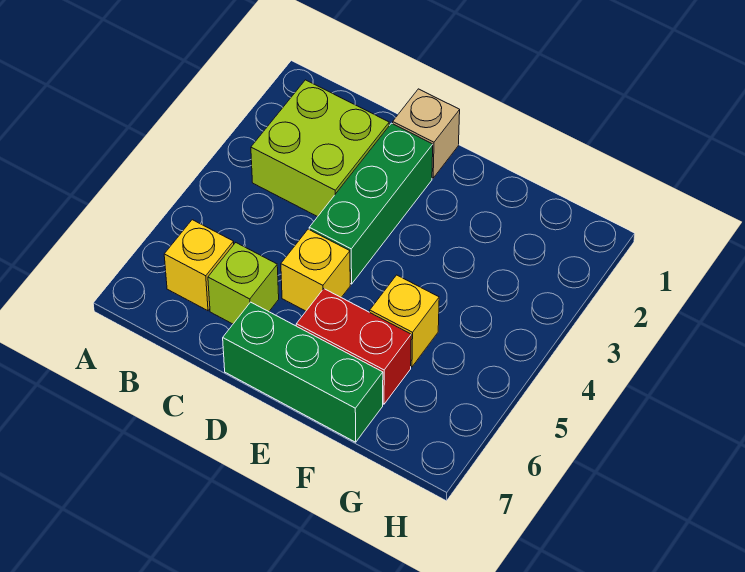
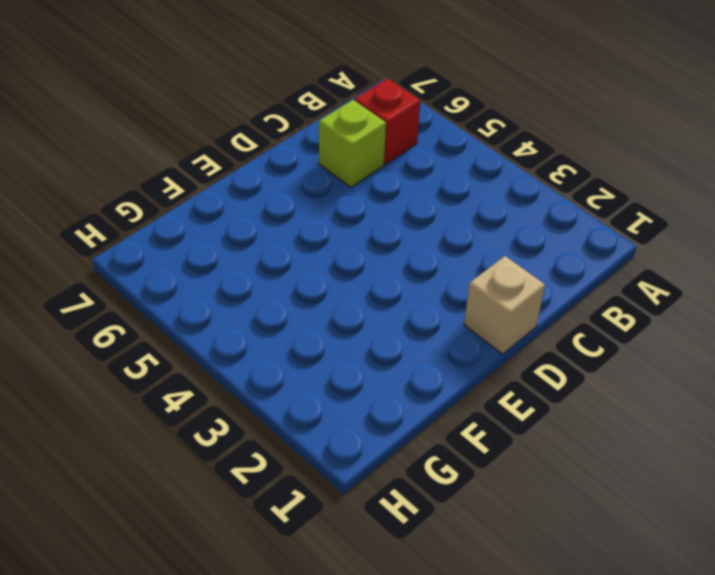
red 1x1 brick [355,78,420,164] -> yellow 1x1 brick [164,220,234,311]
none -> lime 2x2 brick [251,80,389,217]
none -> green 1x3 brick [309,123,433,284]

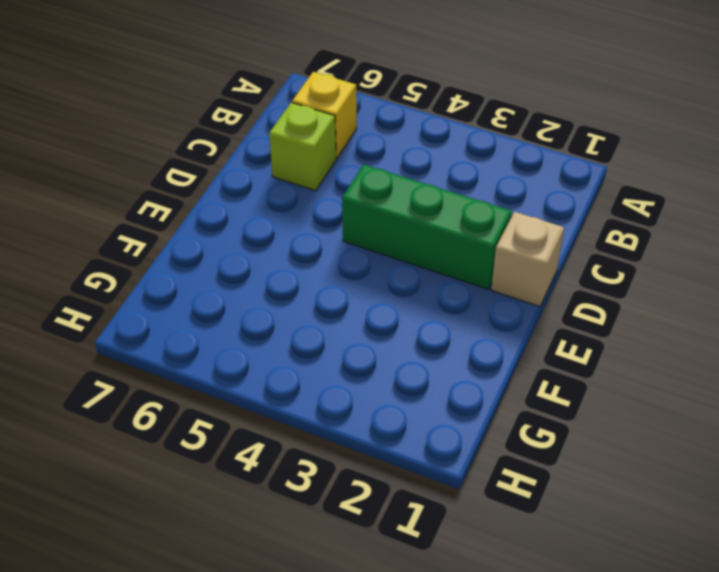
none -> lime 2x2 brick [251,80,389,217]
none -> yellow 1x1 brick [281,229,350,311]

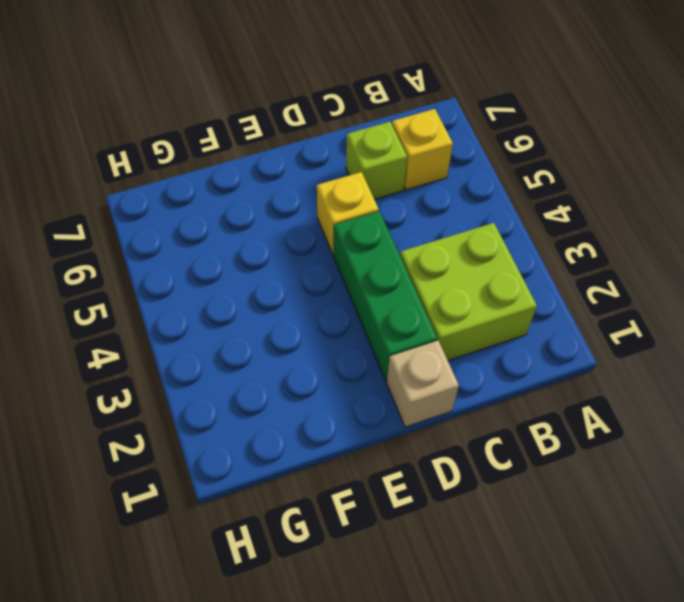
none -> green 1x3 brick [223,302,383,442]
none -> red 1x2 brick [296,289,411,404]

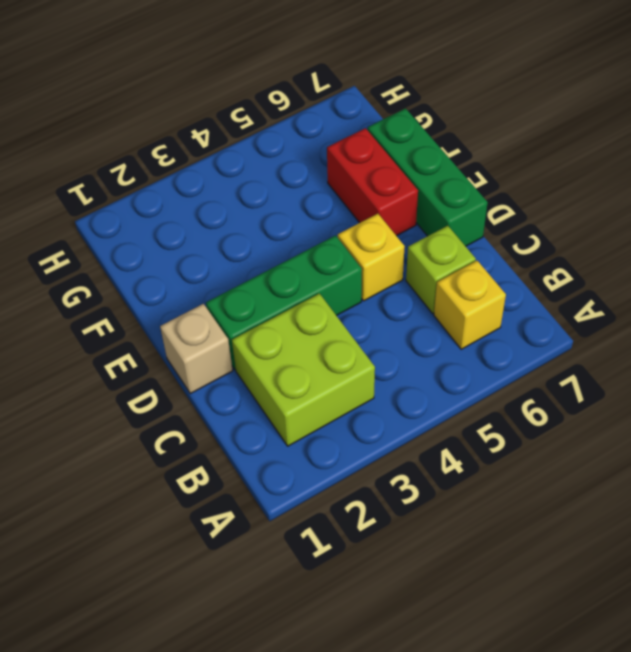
none -> yellow 1x1 brick [370,275,439,367]

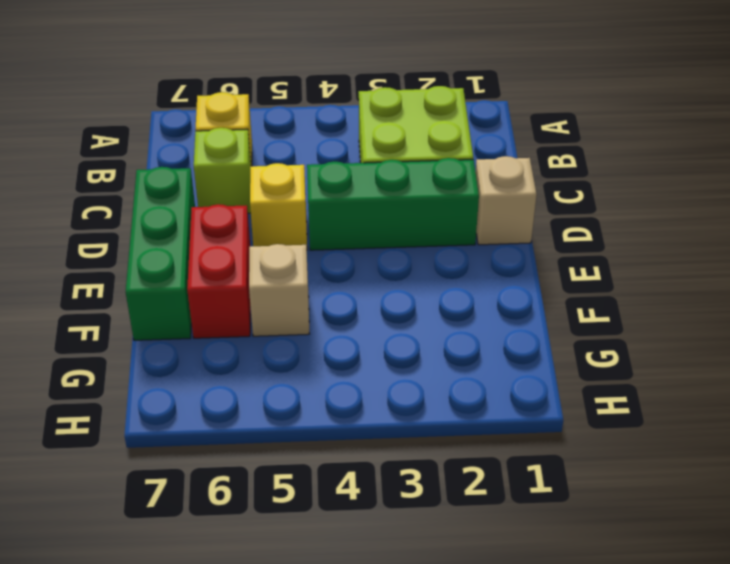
tan 1x1 brick [249,244,309,336] -> yellow 1x1 brick [370,275,439,367]

